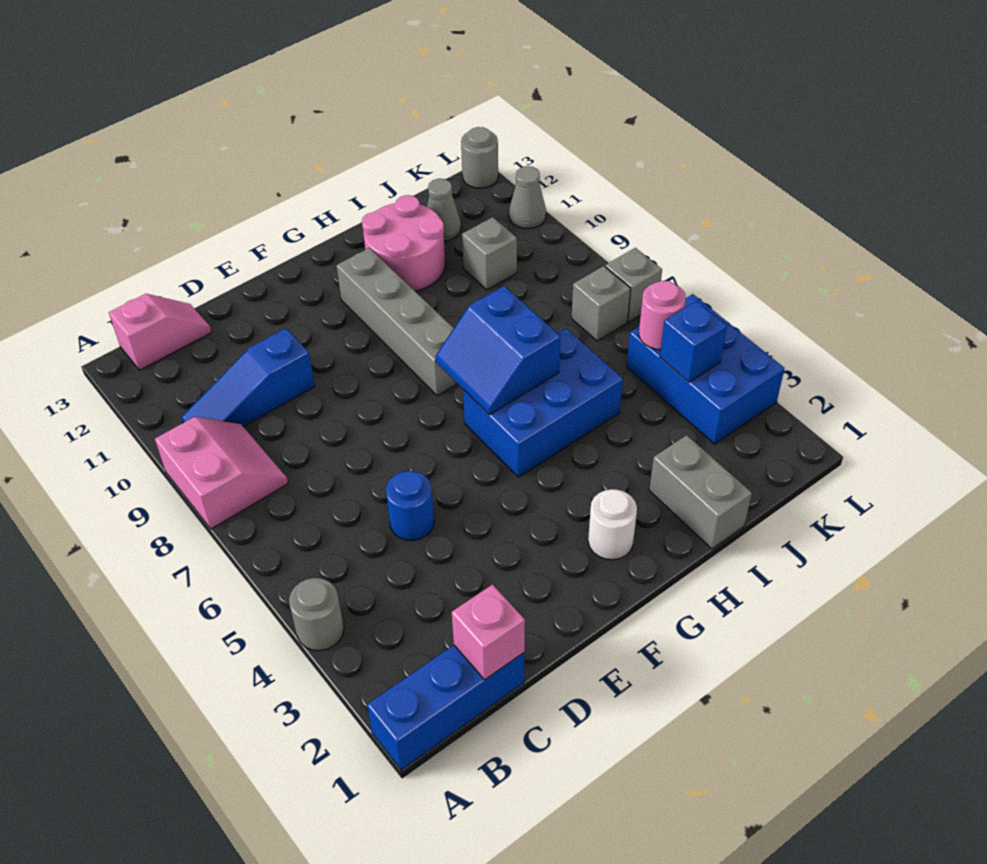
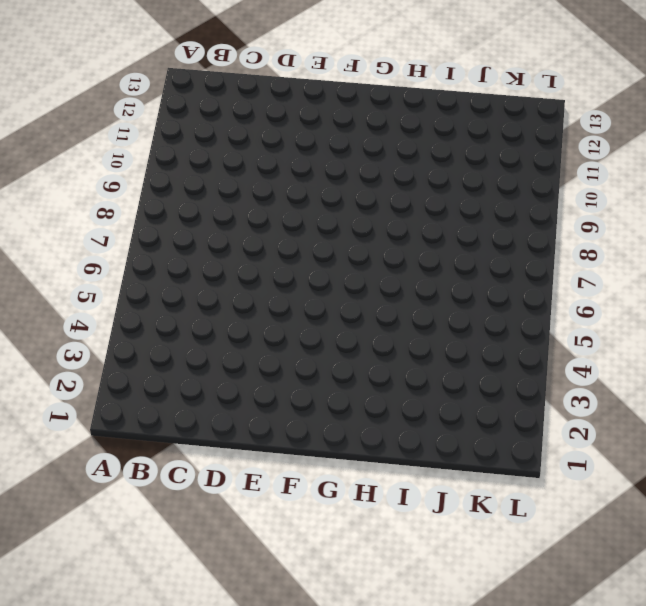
none -> blue 1x3 brick [367,645,525,770]
none -> grey 1x1 round brick [289,578,344,651]
none -> pink 2x2 slope [155,417,288,529]

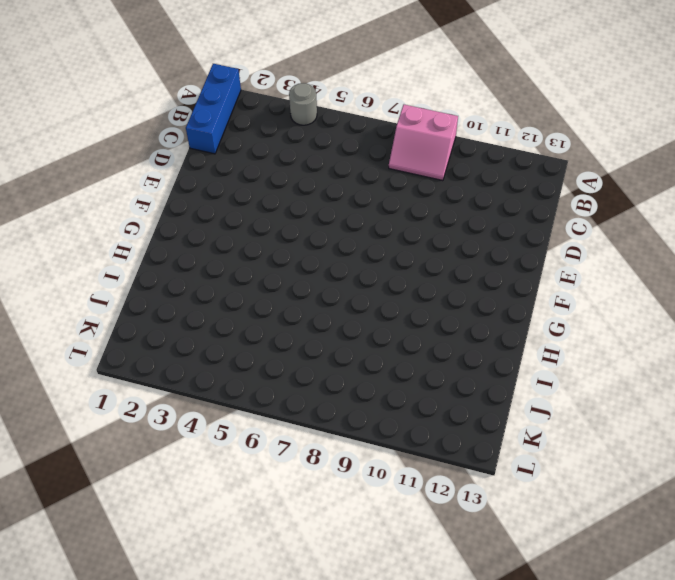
none -> blue 1x3 slope [181,328,315,427]
none -> pink 1x2 slope [109,294,212,370]
none -> blue 1x1 round brick [386,471,434,541]

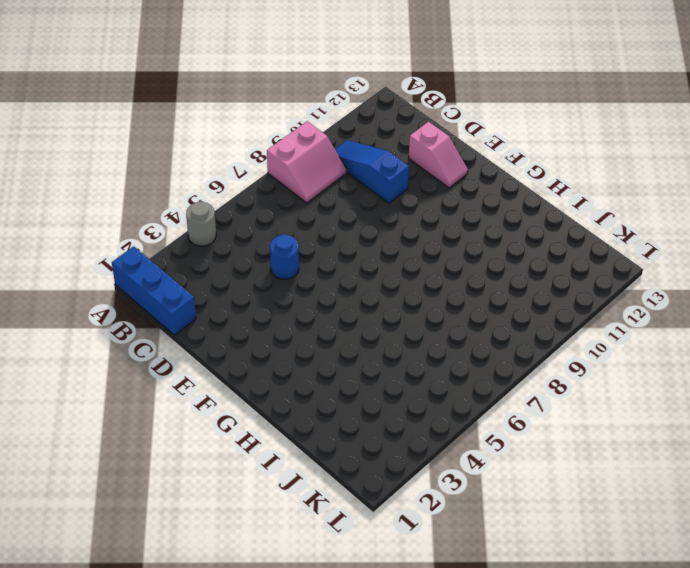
pink 1x2 slope [409,122,468,188] -> pink 1x2 slope moved to [109,294,212,370]
none -> white 1x1 round brick [588,489,637,560]
none -> blue 2x3 brick [463,328,623,477]
none -> grey 1x4 brick [336,248,457,396]

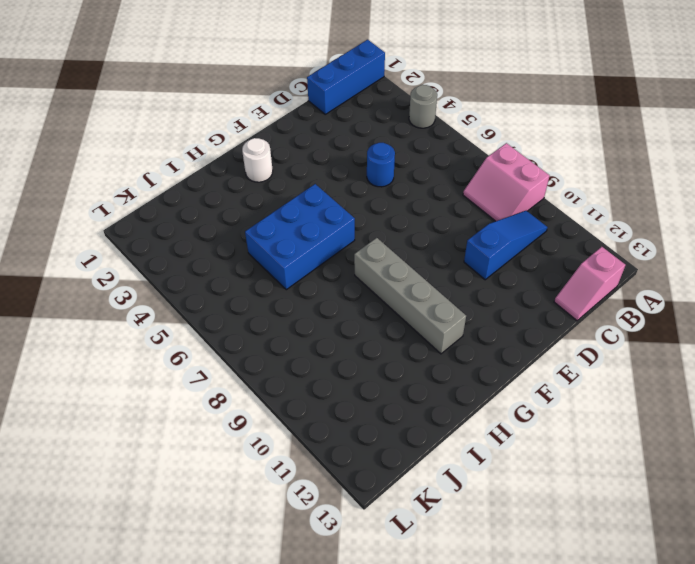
none -> pink 2x2 round brick [362,195,445,291]
none -> grey 1x2 brick [649,435,752,549]
none -> grey 1x1 brick [462,217,517,290]

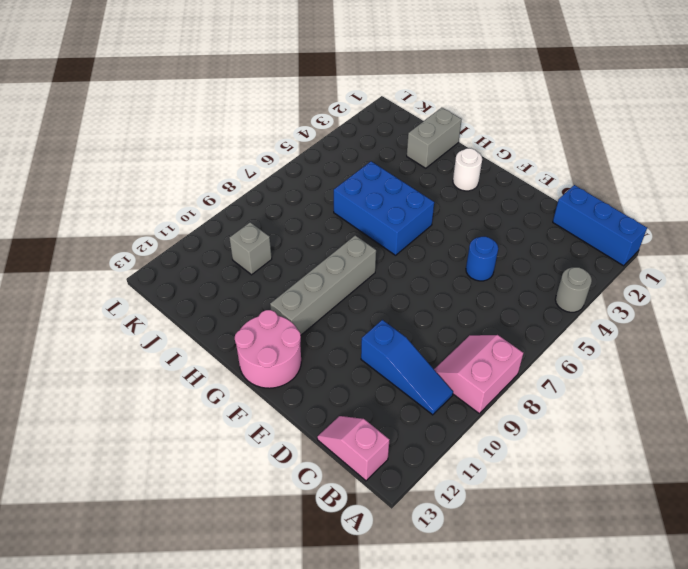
pink 2x2 round brick [235,310,301,388] -> pink 2x2 round brick moved to [362,195,445,291]
none -> grey 1x1 cone [427,179,461,241]
none -> blue 2x3 brick [627,294,785,444]
none -> grey 1x1 brick [572,266,631,341]

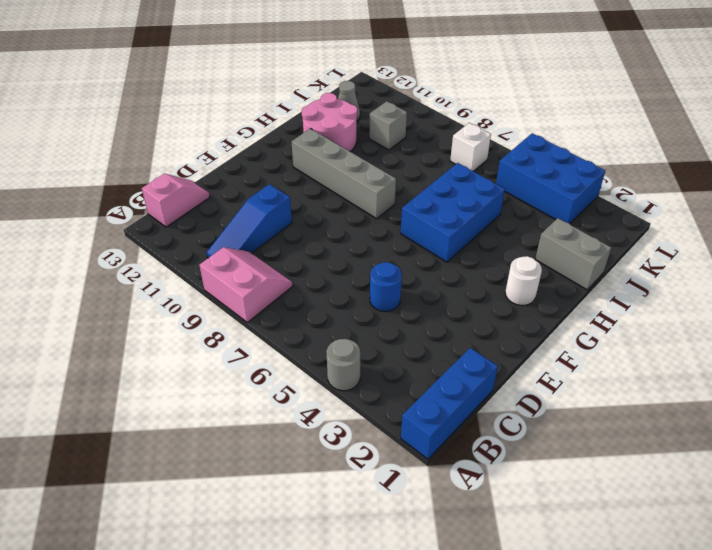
white 1x1 brick [450,123,491,171] -> grey 1x1 brick [572,266,631,341]
none -> grey 1x1 brick [605,248,662,322]
none -> grey 1x1 cone [509,166,546,229]
none -> grey 1x1 round brick [461,127,498,188]

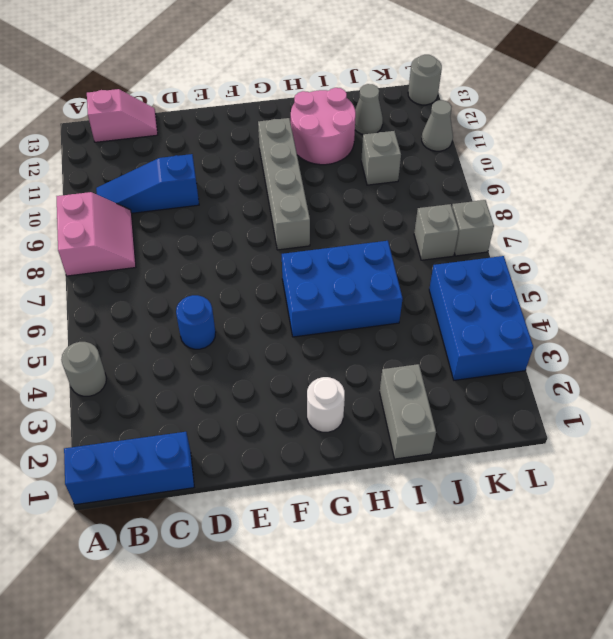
none -> pink 1x1 brick [452,584,525,680]
none -> blue 2x2 slope [435,286,561,415]
none -> blue 1x1 brick [660,301,727,382]

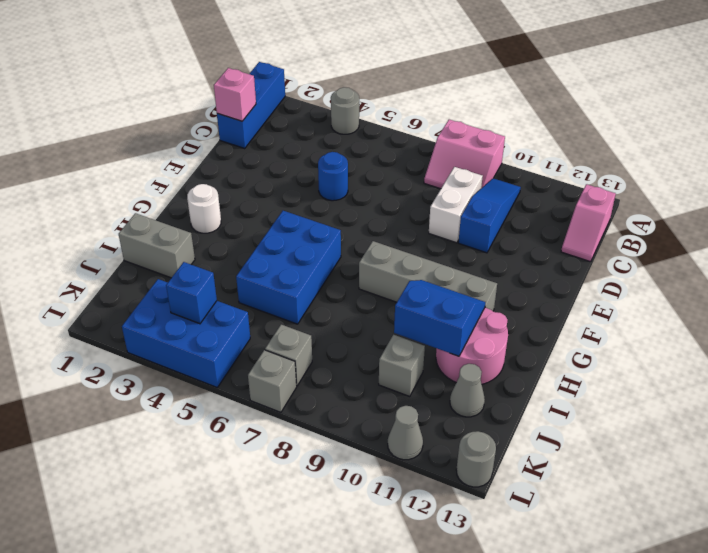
white 1x2 brick [429,167,483,243] -> none
blue 2x2 slope [394,280,485,356] -> blue 2x2 slope moved to [435,286,561,415]
none -> pink 1x1 round brick [639,281,686,350]

